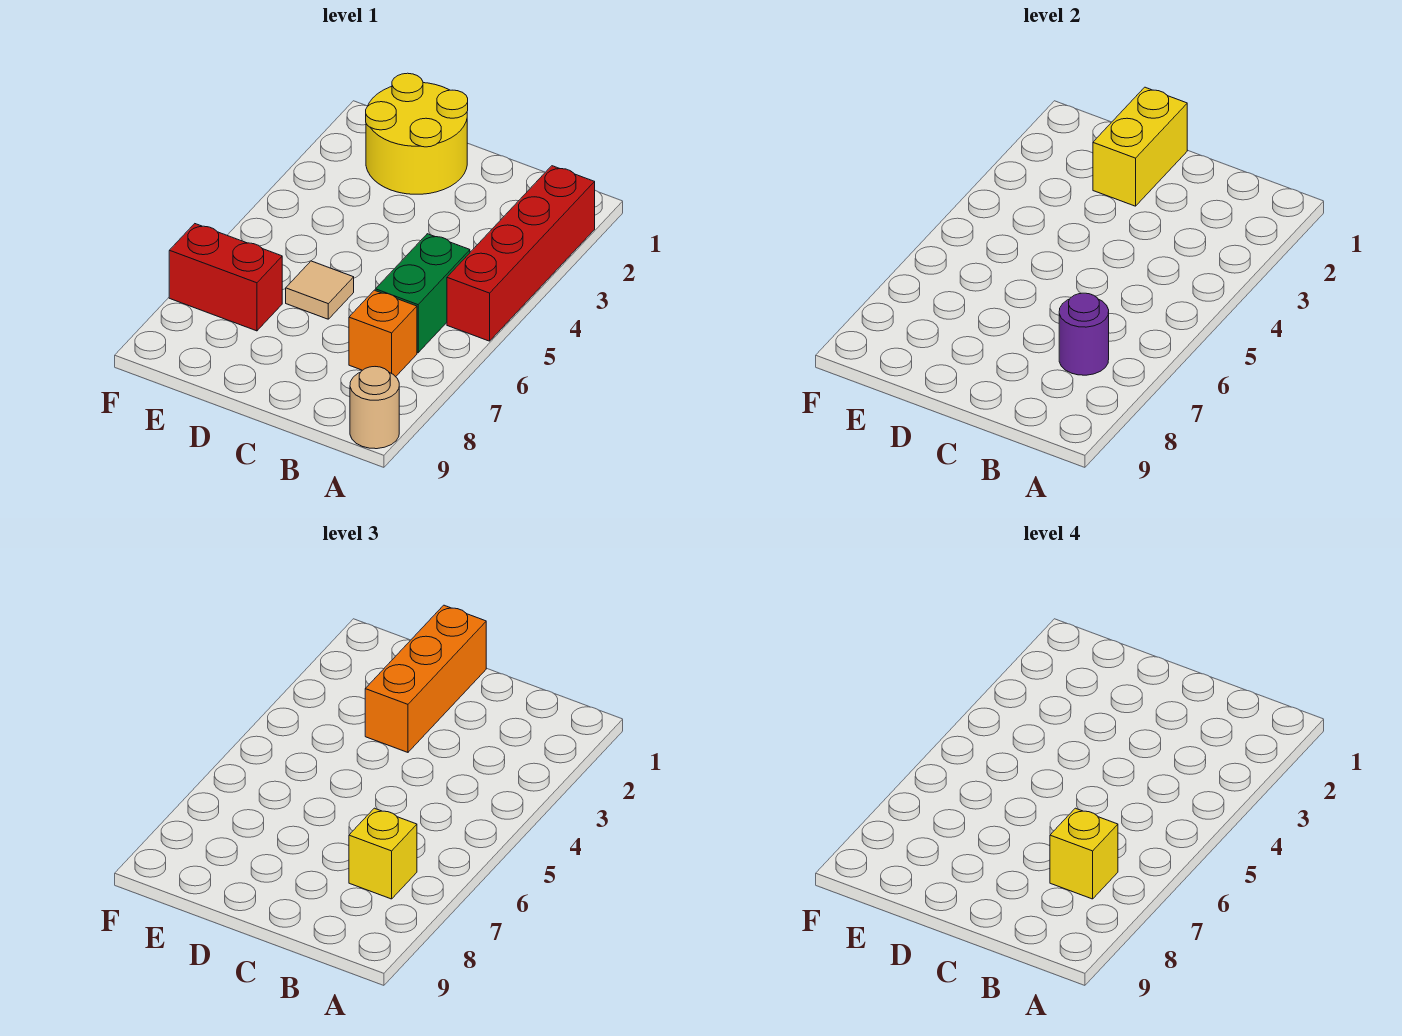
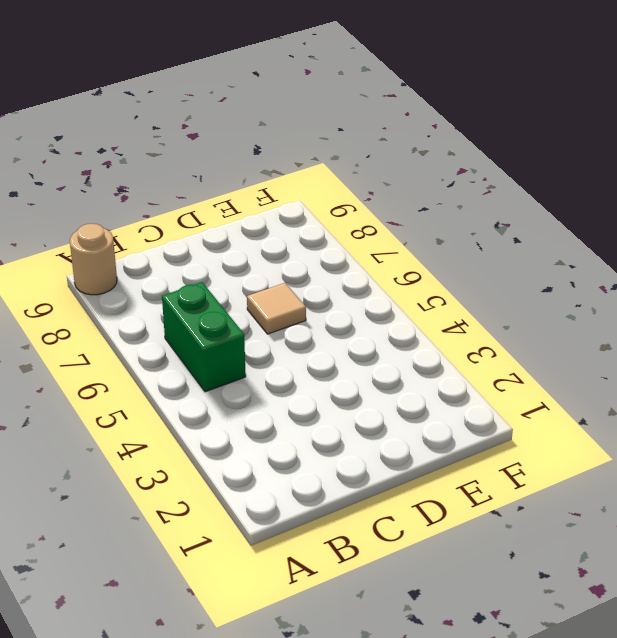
none -> red 1x4 brick [447,166,595,341]
none -> orange 1x1 brick [349,290,417,377]
none -> yellow 2x2 round brick [366,73,468,194]

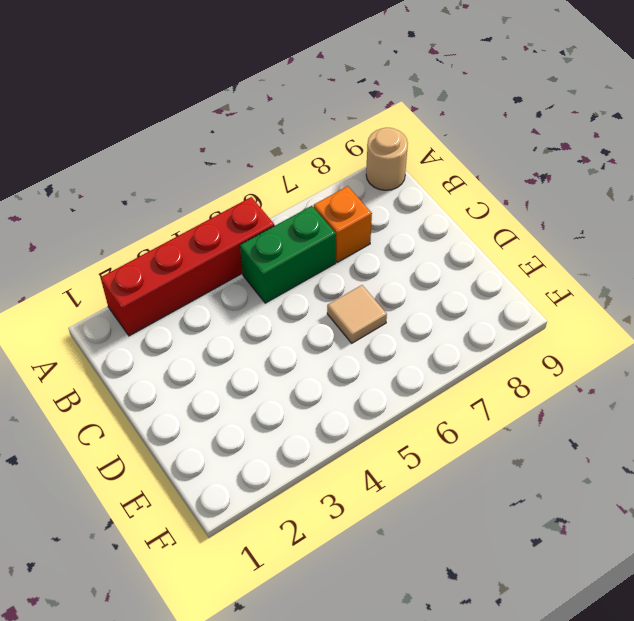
none -> yellow 2x2 round brick [366,73,468,194]
none -> red 1x2 brick [169,224,282,331]
none -> purple 1x1 round brick [1059,293,1109,375]

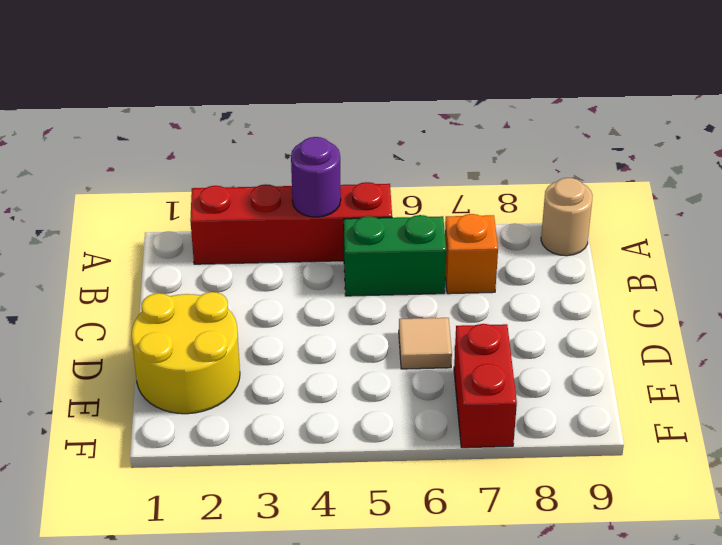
purple 1x1 round brick [291,137,341,217] -> purple 1x1 round brick moved to [1059,293,1109,375]
none -> yellow 1x2 brick [1093,87,1187,206]
none -> yellow 1x1 brick [349,808,417,899]
none -> orange 1x3 brick [365,605,486,752]

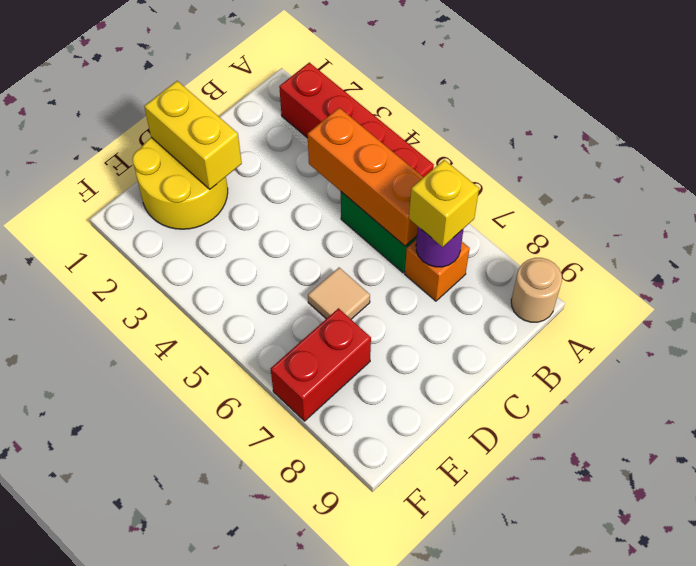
orange 1x3 brick [308,108,423,246] -> orange 1x3 brick moved to [365,605,486,752]
none -> yellow 1x1 brick [1050,808,1118,899]

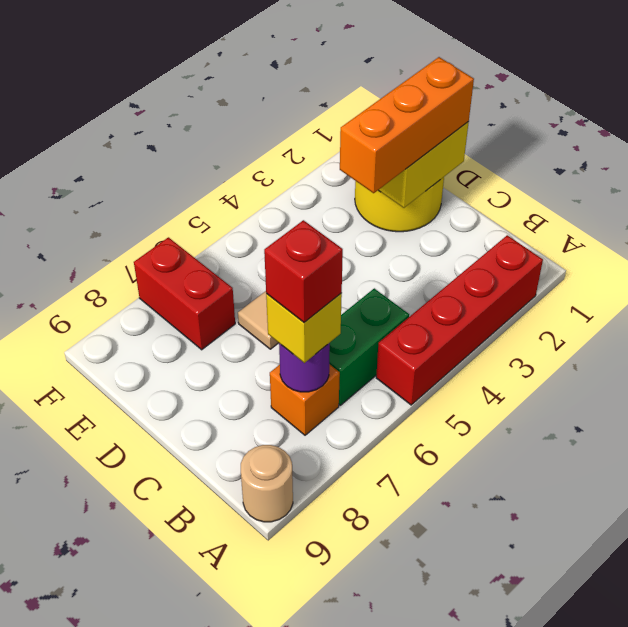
red 1x1 brick [264,220,343,322] -> yellow 1x1 brick [1050,808,1118,899]

